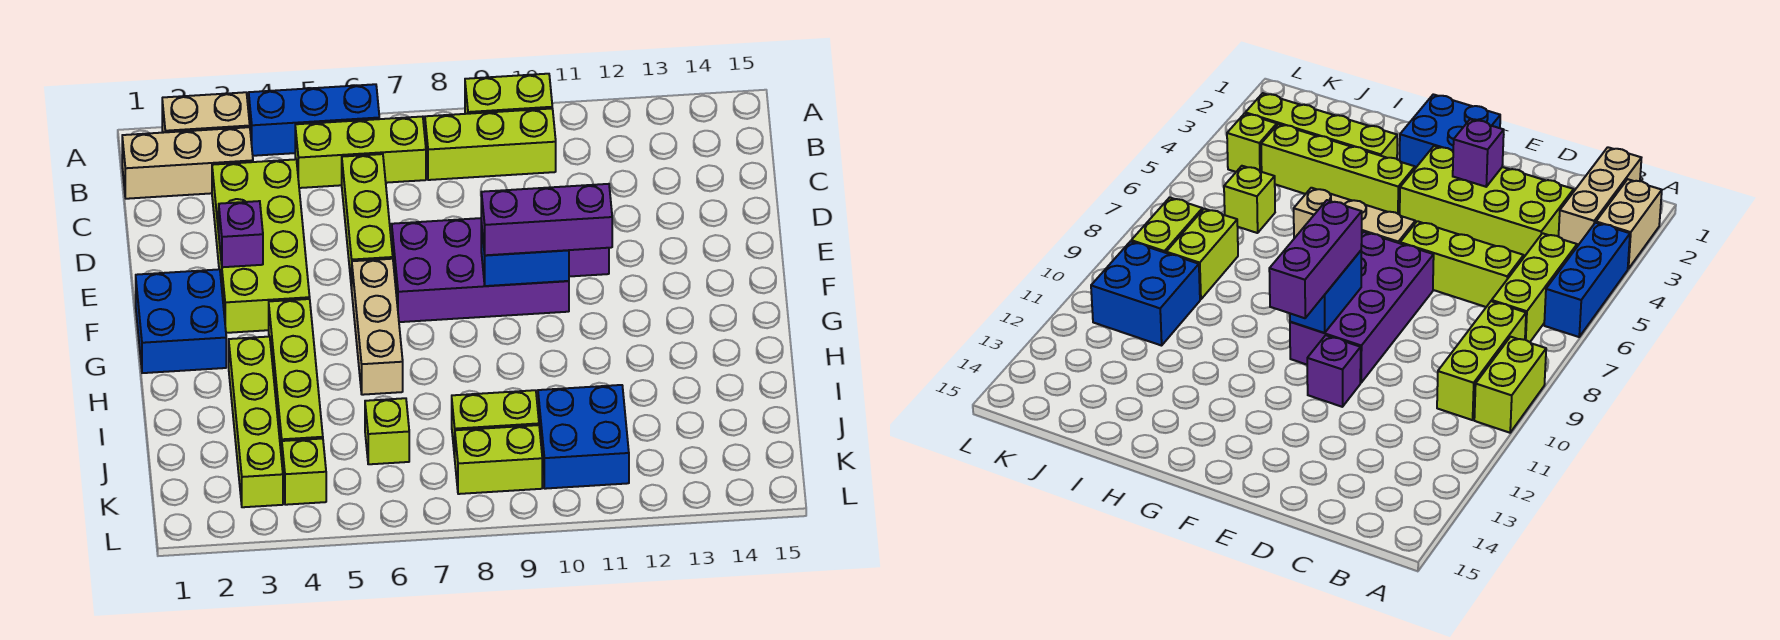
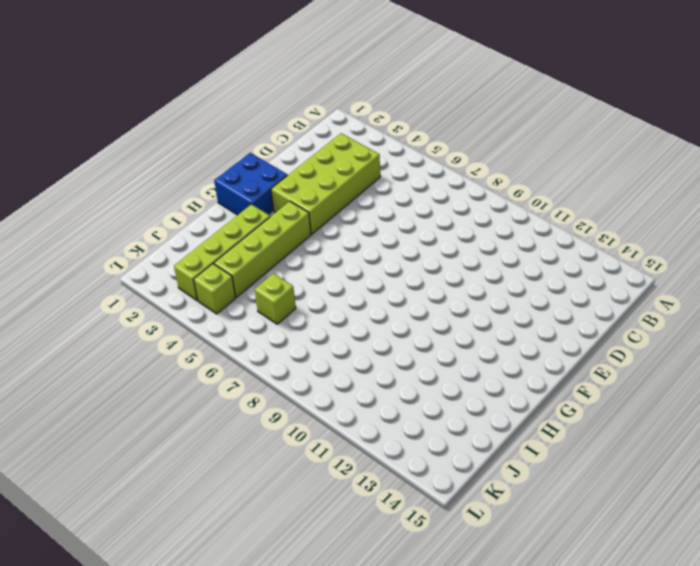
none -> tan 1x2 brick [162,92,250,133]
none -> blue 1x3 brick [249,84,379,156]
none -> lime 1x2 brick [465,74,552,114]

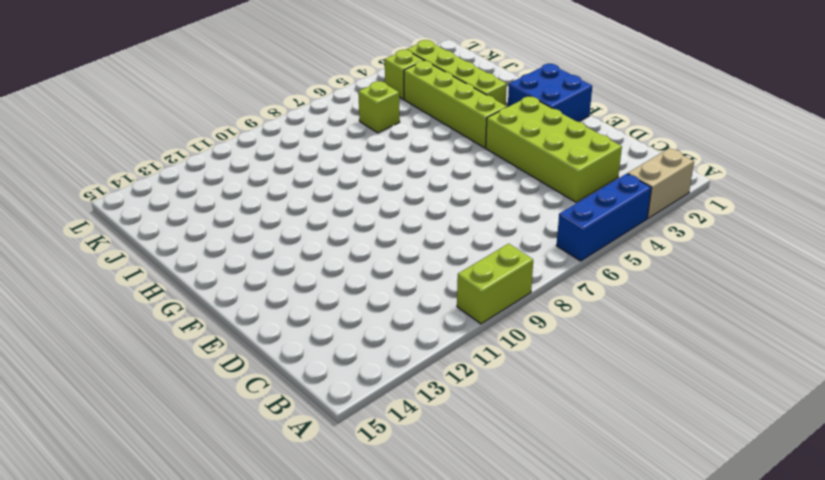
none -> tan 1x3 brick [122,127,253,199]
none -> lime 1x3 brick [295,117,426,188]
none -> lime 1x3 brick [425,108,556,180]

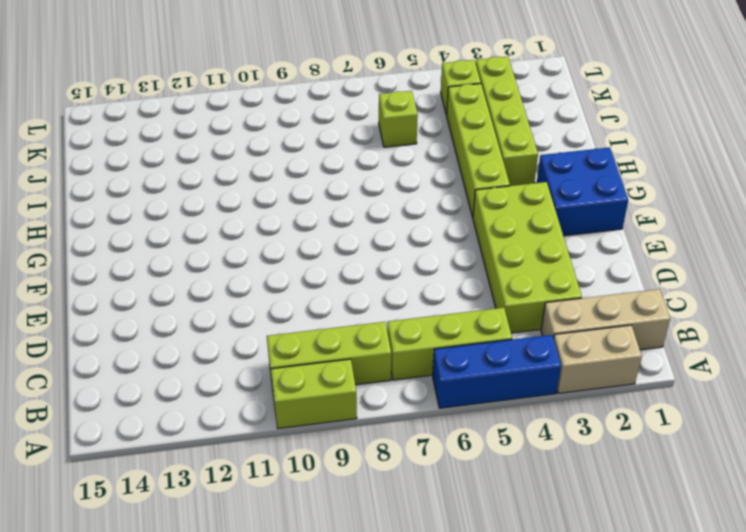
none -> lime 1x3 brick [342,154,393,289]
none -> purple 2x4 brick [392,218,569,322]
none -> purple 1x1 brick [569,248,609,277]

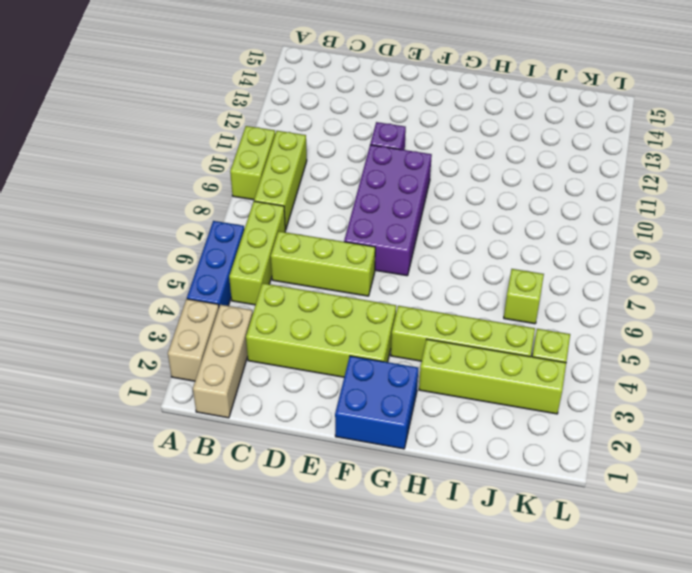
none -> tan 1x3 brick [352,259,403,395]
none -> lime 1x2 brick [452,390,539,457]
none -> blue 2x2 brick [538,385,629,489]

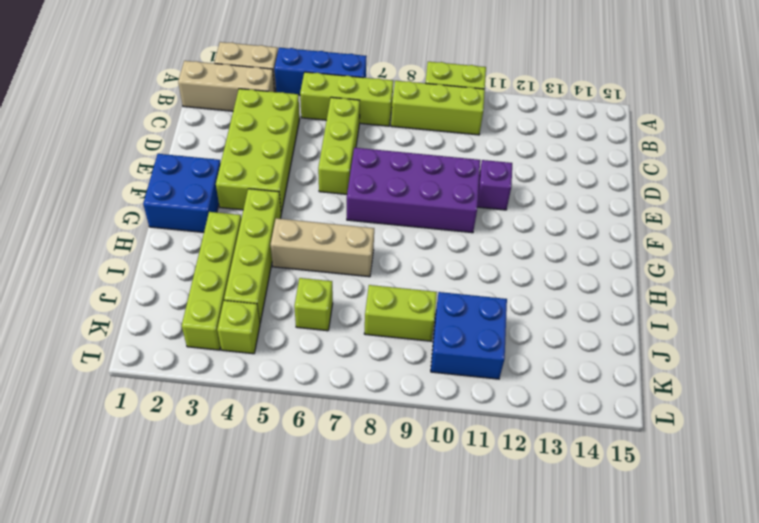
tan 1x3 brick [271,218,374,277] -> tan 1x3 brick turned to [352,259,403,395]
none -> lime 1x2 brick [455,425,542,494]
none -> purple 1x1 brick [219,201,263,267]
none -> blue 1x2 brick [481,223,569,286]

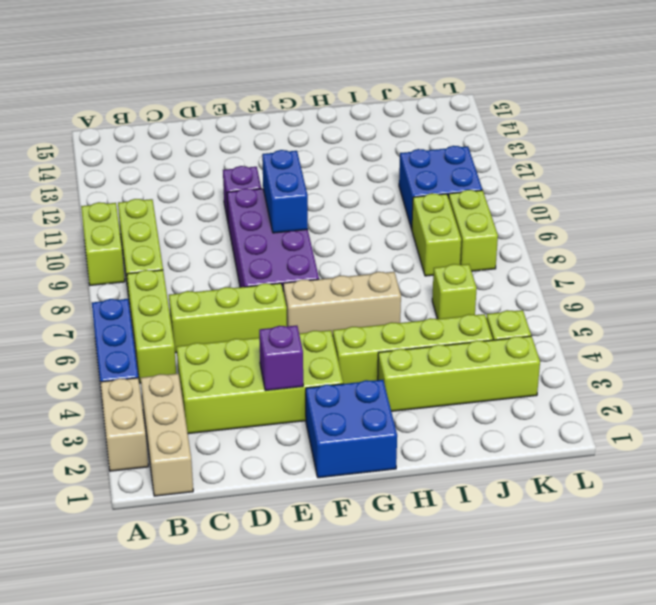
none -> purple 1x3 brick [481,184,612,255]

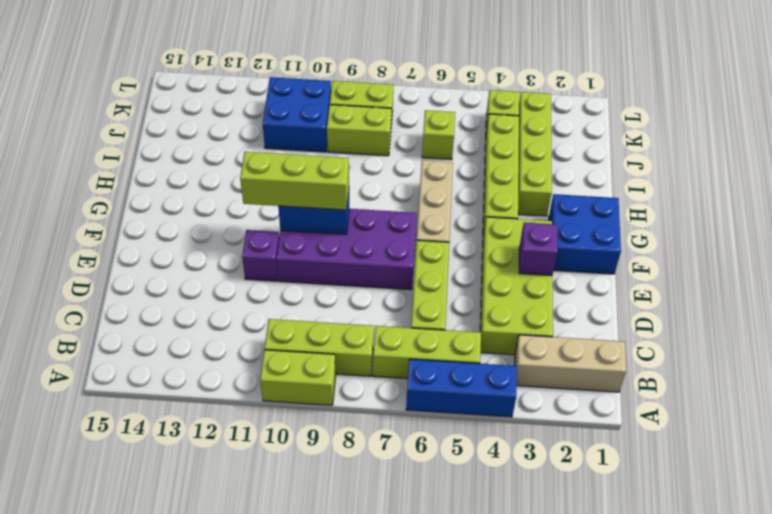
lime 1x3 brick [240,152,349,210] -> purple 1x3 brick [481,184,612,255]
none -> tan 1x2 brick [162,92,250,133]

